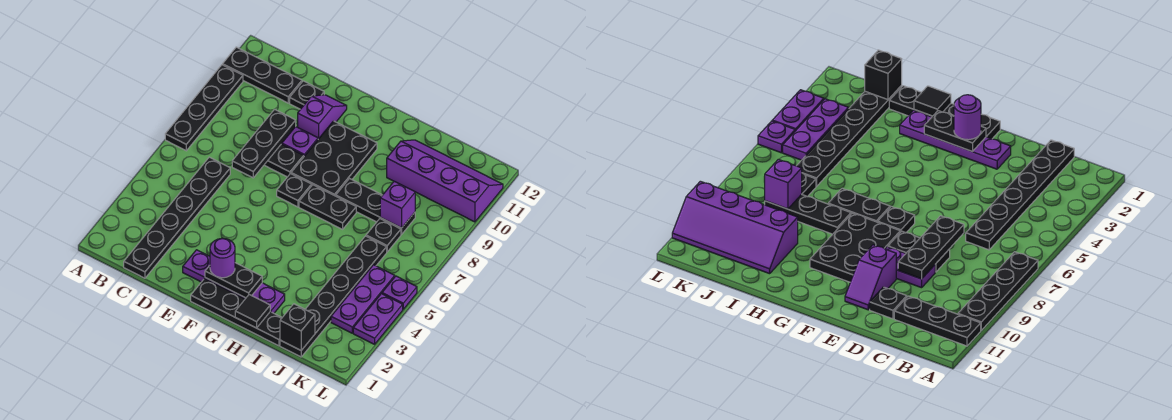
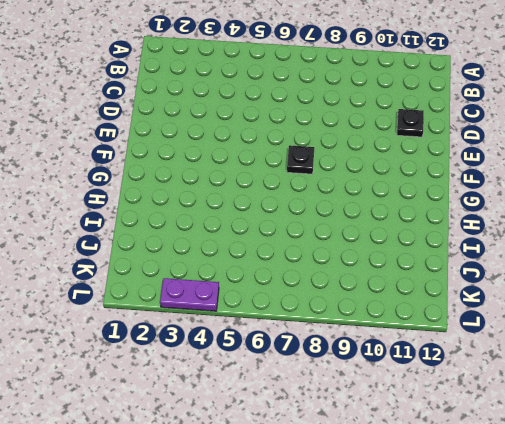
none -> black 1x4 plate [165,65,243,151]
none -> black 1x3 plate [223,47,302,103]
none -> black 1x6 plate [124,157,230,278]

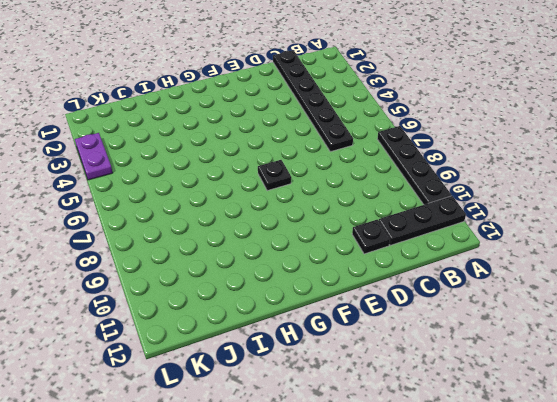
none -> black 1x2 plate [265,144,304,177]
none -> purple 1x2 plate [282,127,318,156]
none -> purple 1x4 plate [183,250,285,313]

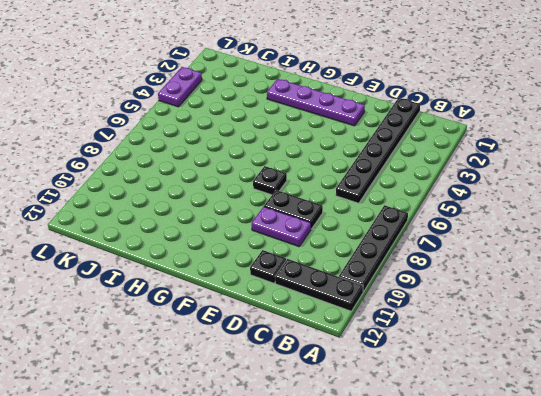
none -> purple 1x2 slope [298,95,347,139]
none -> black 1x4 plate [191,279,282,346]
none -> black 2x3 plate [291,121,377,196]

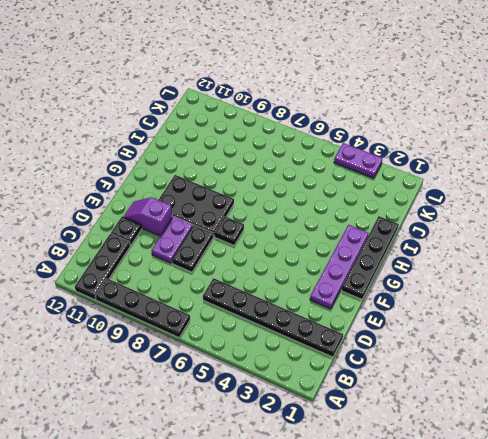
none -> black 1x2 plate [299,185,356,229]
none -> black 1x3 plate [336,179,415,234]
none -> purple 2x4 slope [387,140,503,222]

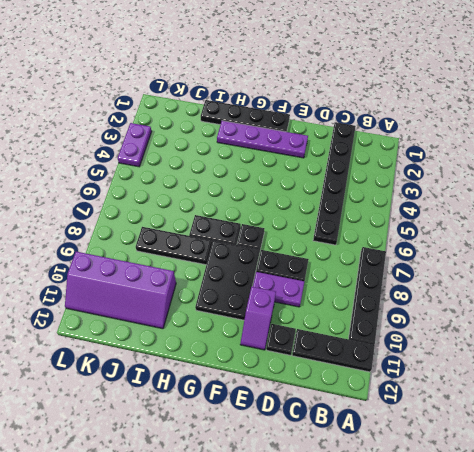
none -> black 1x6 plate [280,236,387,357]
none -> black 1x1 plate [366,219,401,252]
none -> purple 1x3 plate [331,265,395,333]

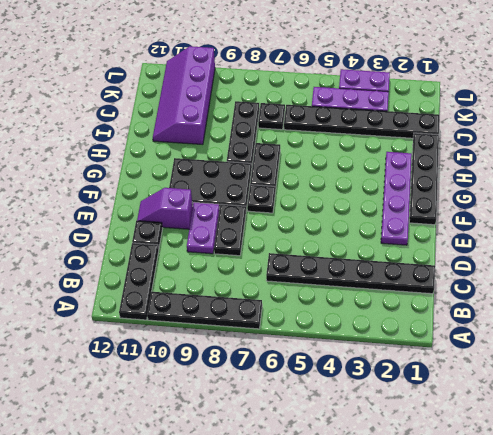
none -> purple 1x1 plate [382,276,417,309]
none -> black 1x3 plate [232,109,296,178]
none -> black 1x2 plate [205,263,262,298]

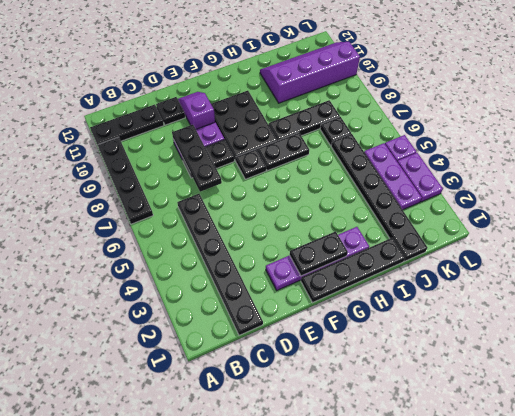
none -> black 1x1 tile [235,295,270,328]
none -> black 1x1 brick [280,304,315,350]
none -> purple 1x1 brick [380,181,415,228]

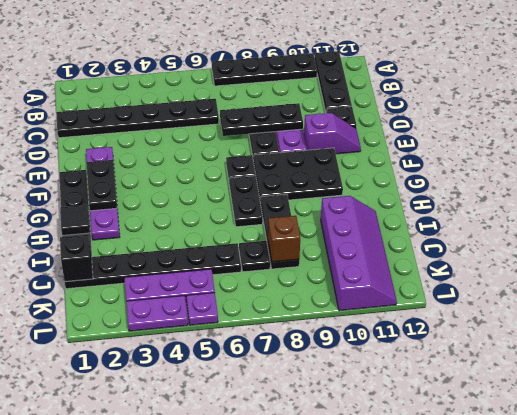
brown 1x1 brick [268,216,300,262] -> purple 1x1 brick [380,181,415,228]
none -> purple 1x1 round brick [210,238,235,278]

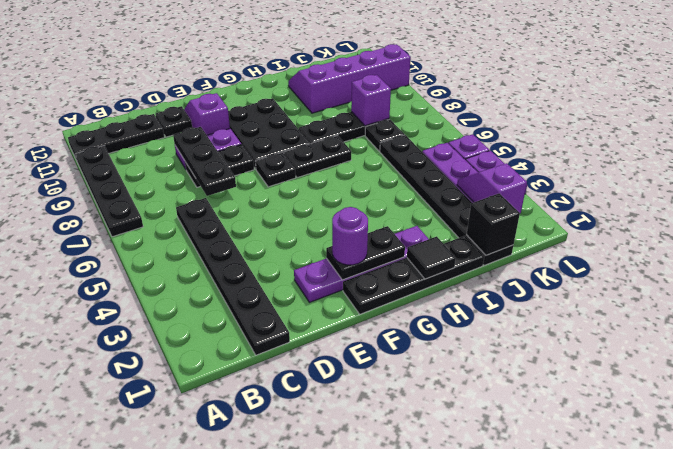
purple 1x2 slope [457,163,527,213] -> none

